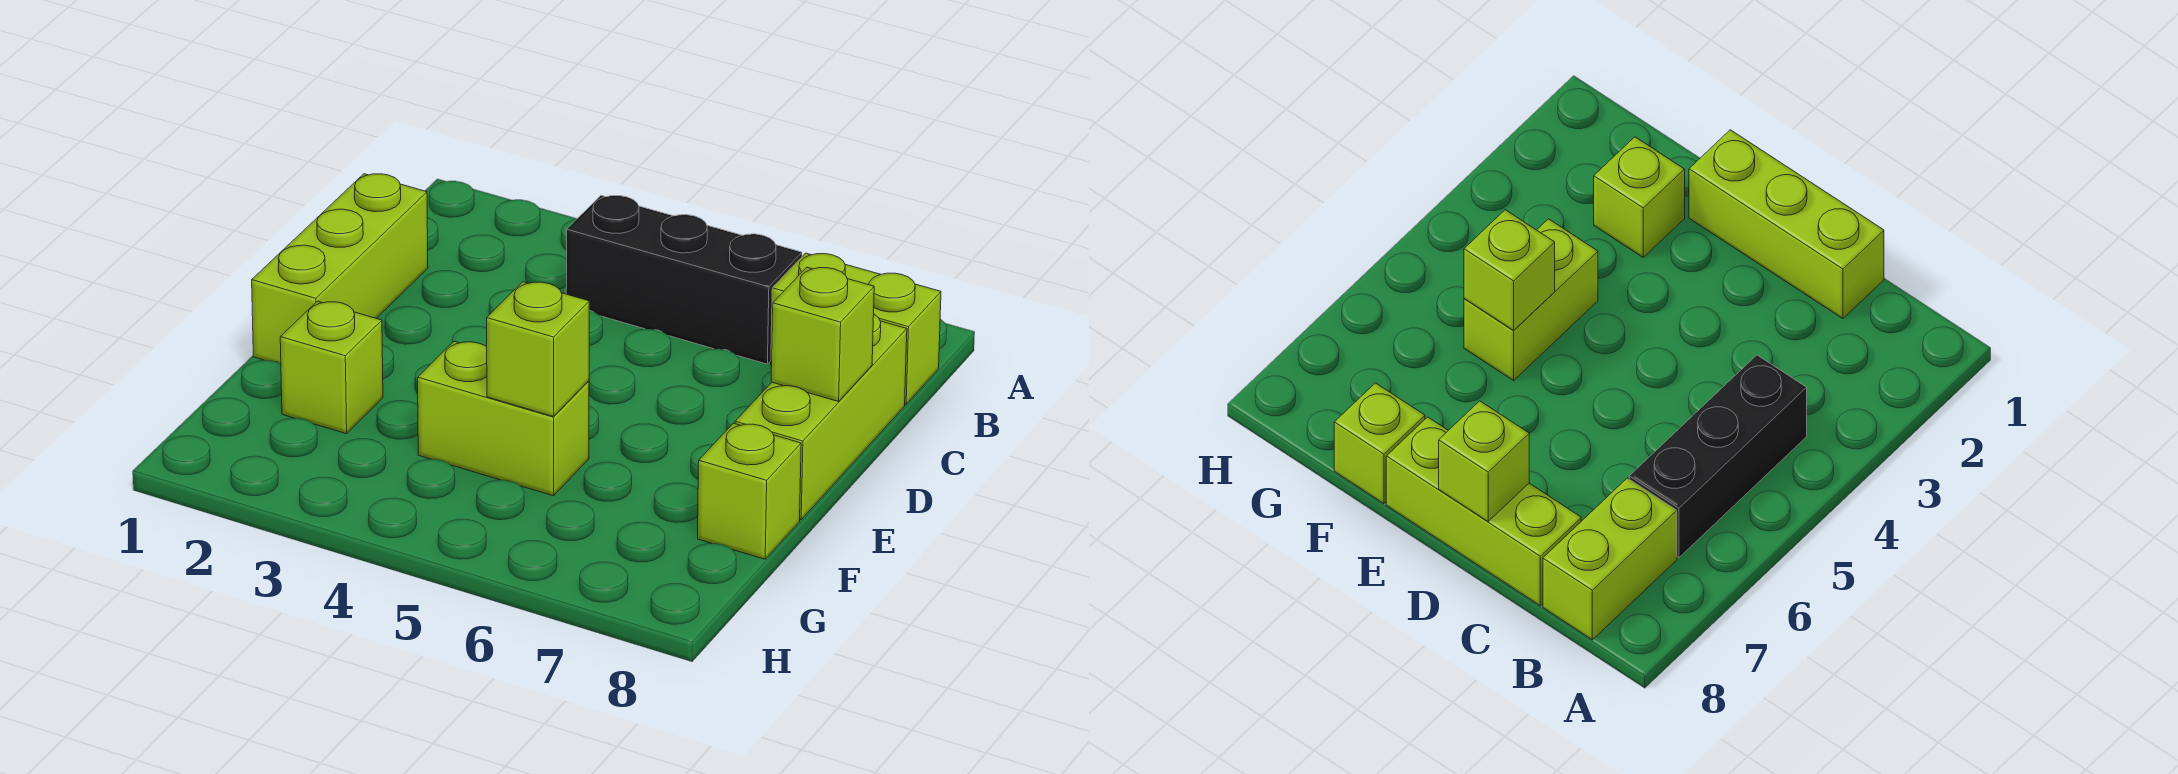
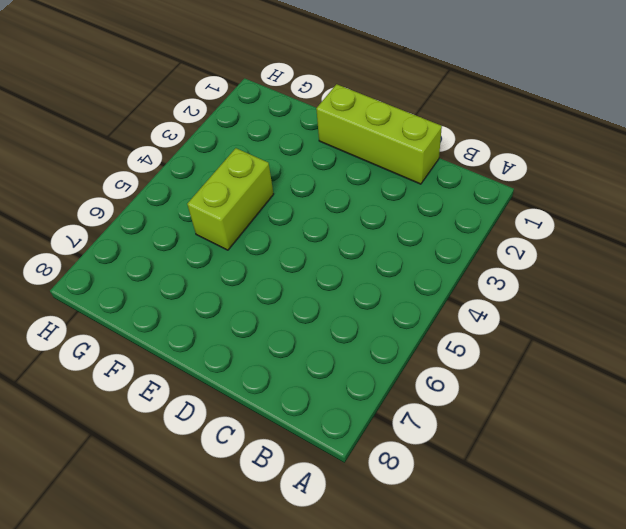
none -> black 1x3 brick [566,195,802,364]
none -> lime 1x2 brick [771,253,941,404]

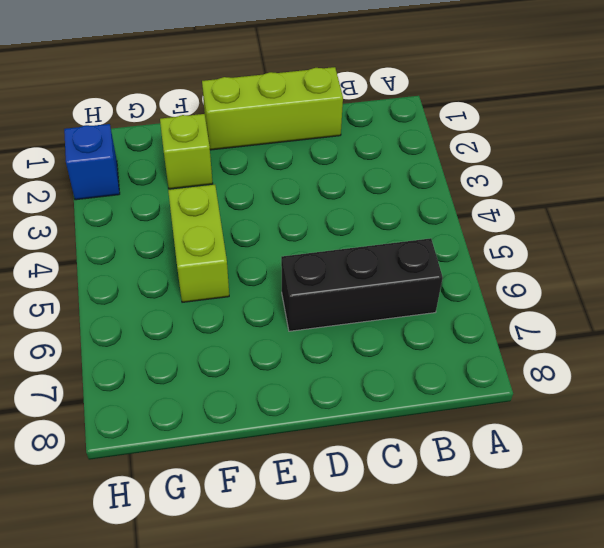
black 1x3 brick [281,238,443,331] -> black 1x3 brick turned to [566,195,802,364]
blue 1x1 brick [64,124,120,200] -> none
none -> lime 1x2 brick [771,253,941,404]
none -> lime 1x3 brick [735,314,907,520]

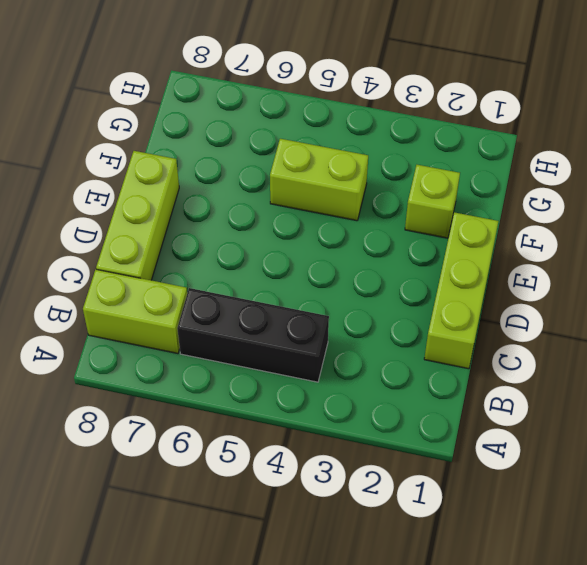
none -> lime 1x1 brick [698,423,801,559]
none -> lime 1x1 brick [771,267,874,402]

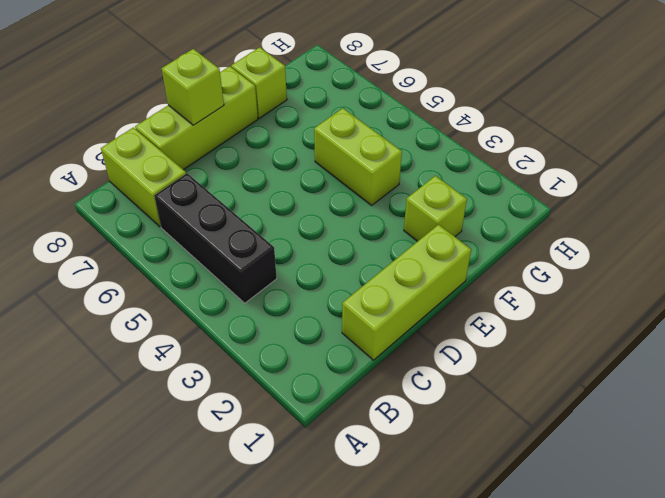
none -> lime 1x1 brick [487,282,589,416]

